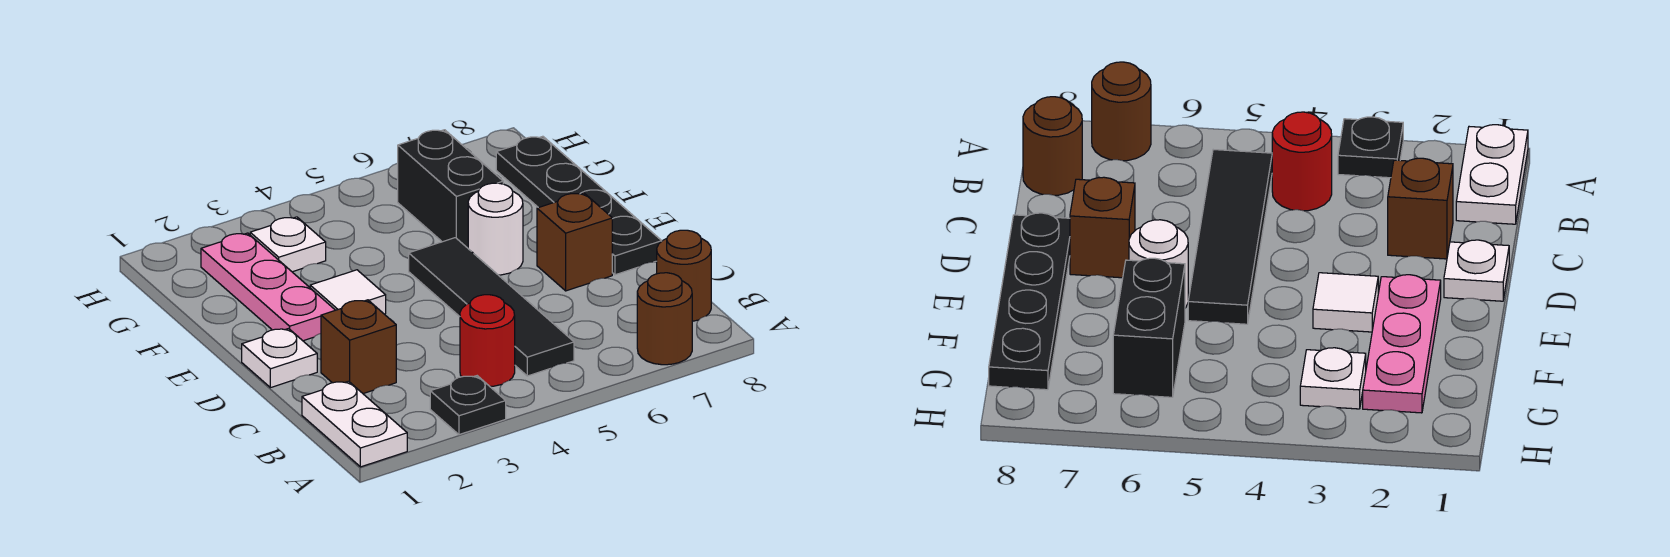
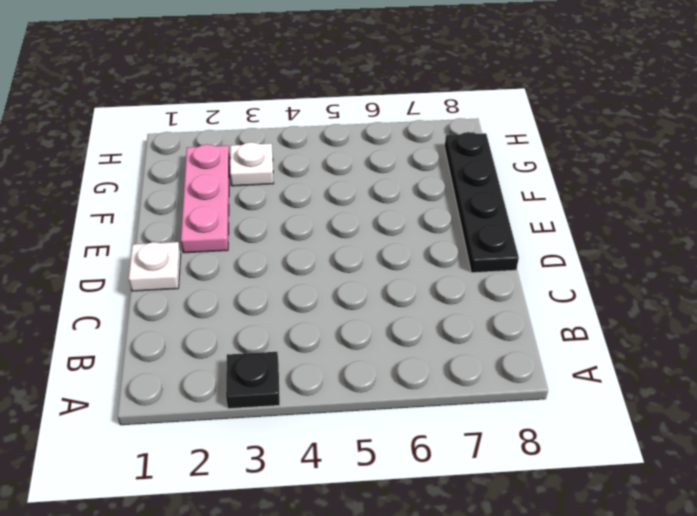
none -> white 1x2 plate [302,381,407,467]
none -> brown 1x1 round brick [637,273,692,365]
none -> red 1x1 round brick [460,295,515,386]

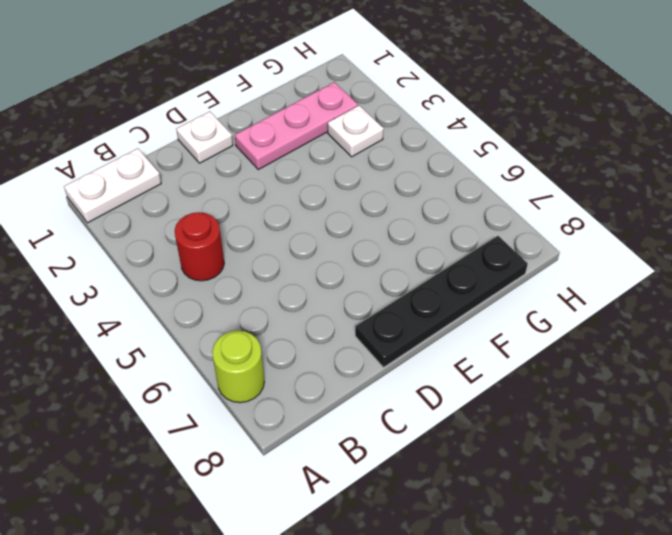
lime 1x1 round brick [212,331,264,403] -> brown 1x1 round brick [637,273,692,365]
none -> black 1x1 plate [430,376,506,435]
none -> black 1x4 tile [409,238,574,376]
none -> brown 1x1 round brick [657,230,711,321]

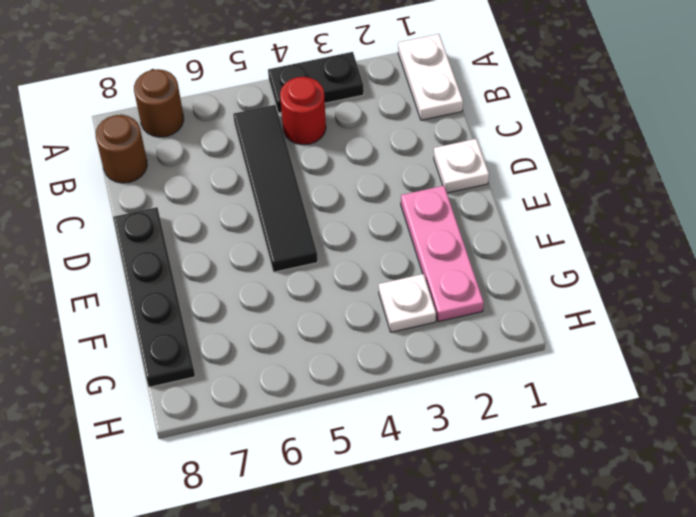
black 1x2 plate [268,52,364,113] -> black 1x1 plate [430,376,506,435]
none -> brown 1x1 brick [321,300,396,394]
none -> brown 1x1 brick [537,193,612,291]
none -> white 1x1 tile [310,270,386,314]

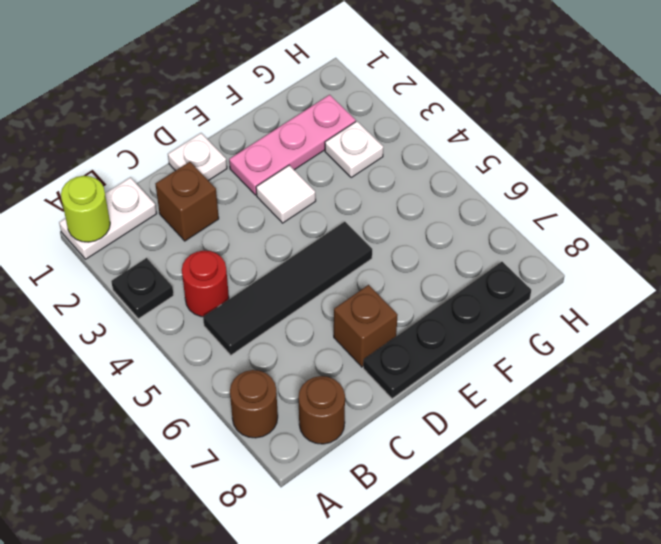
lime 1x1 round brick [61,176,110,242] -> none
none -> white 1x1 round brick [468,183,523,275]
none -> black 1x2 brick [398,130,503,248]

